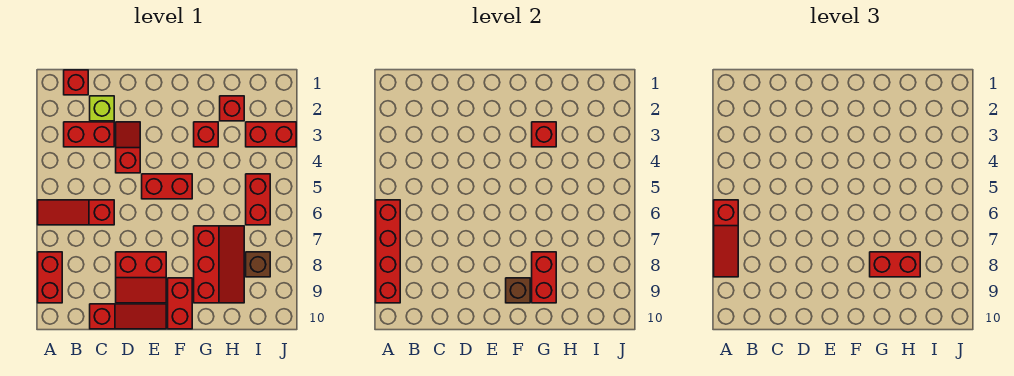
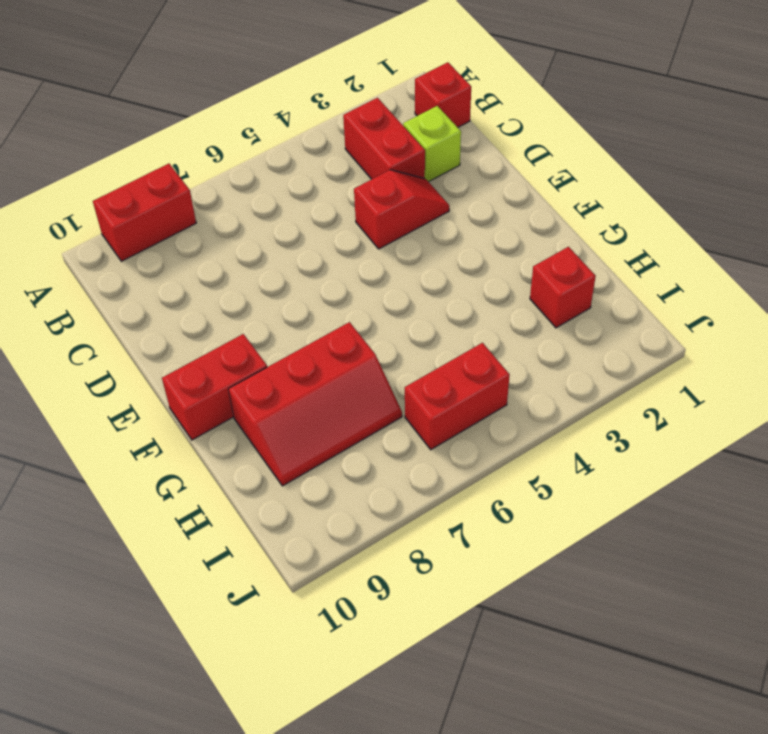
none -> red 1x3 slope [38,200,114,225]
none -> red 1x3 slope [90,304,166,329]
none -> red 2x2 slope [116,252,166,303]

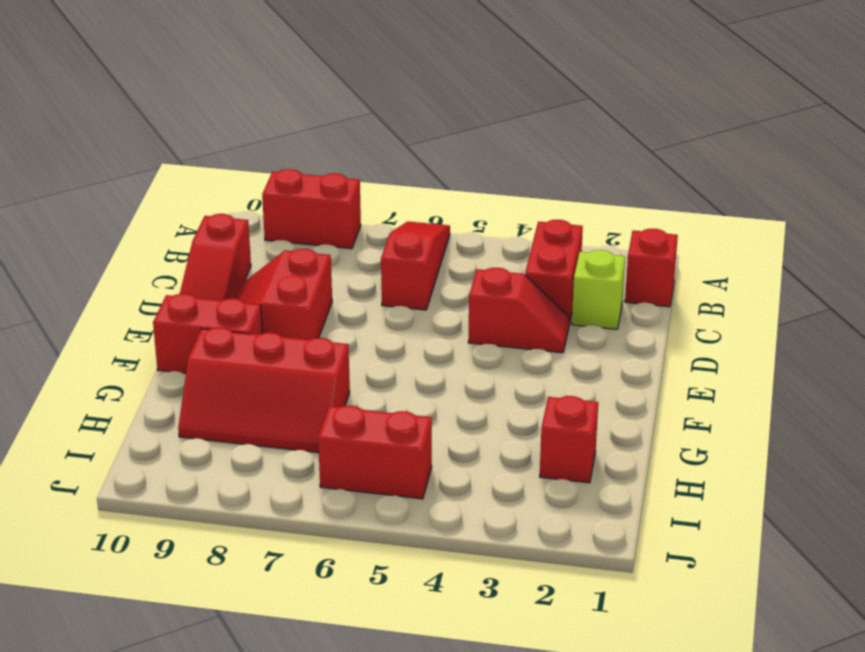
none -> red 1x2 brick [142,174,192,199]
none -> red 1x1 brick [194,122,218,147]
none -> red 1x2 brick [246,122,296,147]

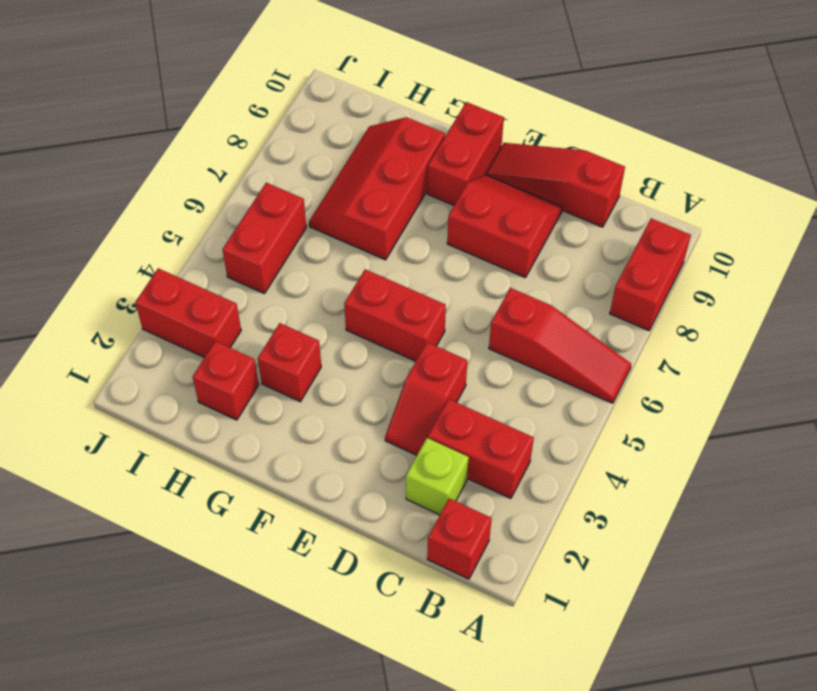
none -> brown 1x1 brick [246,252,270,277]
none -> red 1x4 brick [376,200,400,303]
none -> brown 1x1 brick [506,278,530,303]

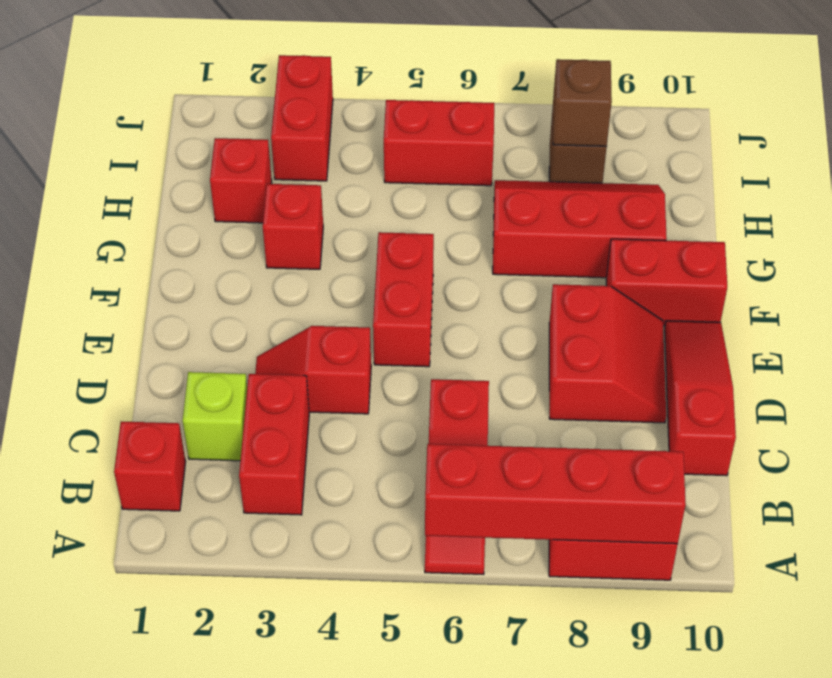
brown 1x1 brick [553,59,612,146] -> brown 1x1 brick moved to [506,278,530,303]
none -> red 1x1 brick [532,122,556,147]
none -> red 1x2 brick [532,252,556,303]
none -> red 1x3 slope [714,200,738,277]

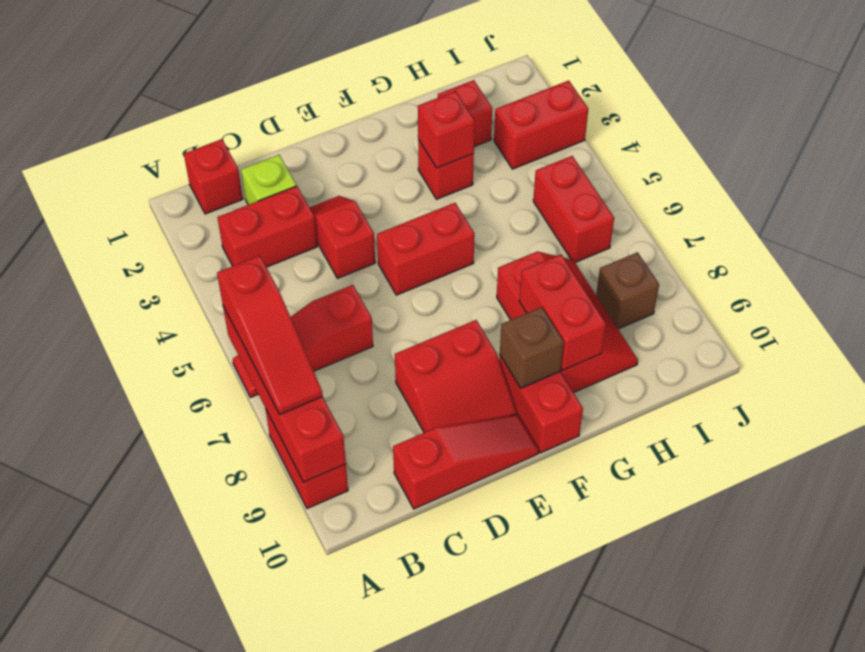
none -> red 1x2 brick [870,252,920,277]

